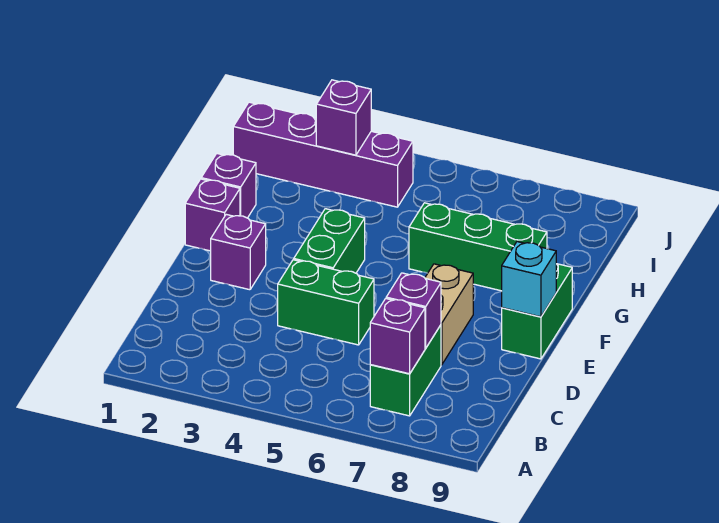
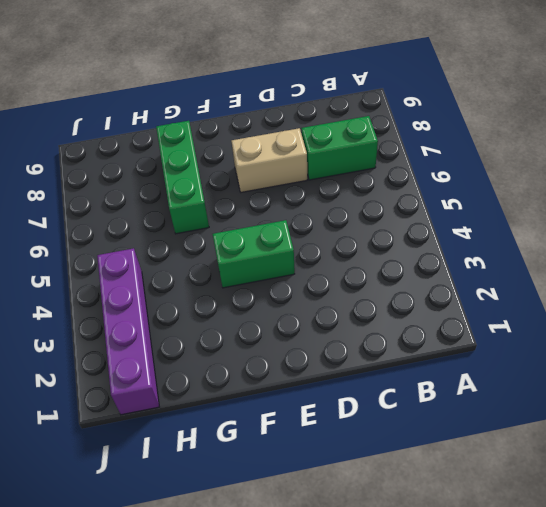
none -> green 1x2 brick [278,260,374,345]
none -> purple 1x1 brick [211,214,266,290]
none -> green 1x2 brick [502,264,572,359]

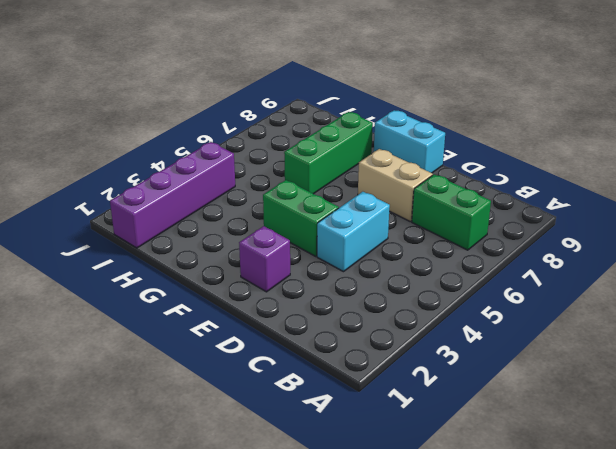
cyan 1x2 brick [317,192,390,272] -> green 1x2 brick [278,260,374,345]
cyan 1x2 brick [374,110,445,173] -> green 1x2 brick [502,264,572,359]
none -> purple 1x1 brick [185,179,240,251]
none -> purple 1x1 brick [201,154,256,218]
none -> purple 1x1 brick [370,299,425,374]

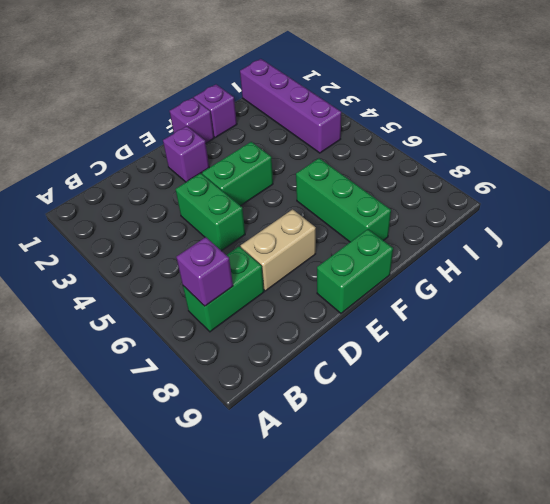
none -> purple 1x1 brick [386,273,441,348]
none -> cyan 1x1 brick [502,242,556,317]
none -> purple 1x1 brick [316,80,371,155]

